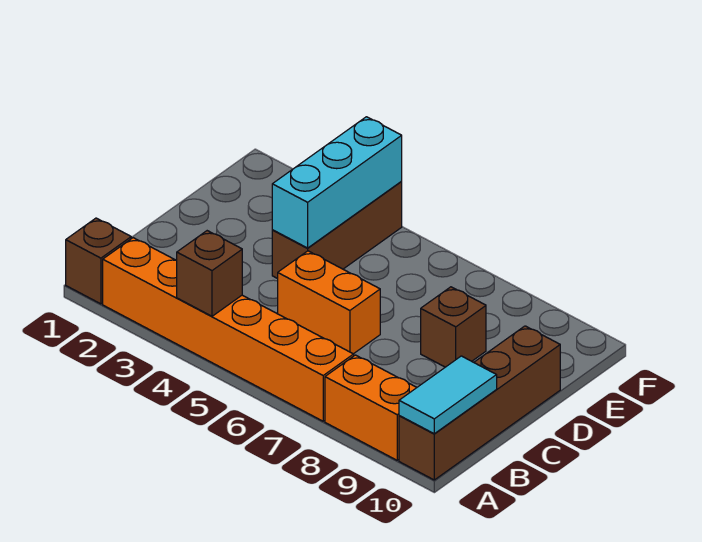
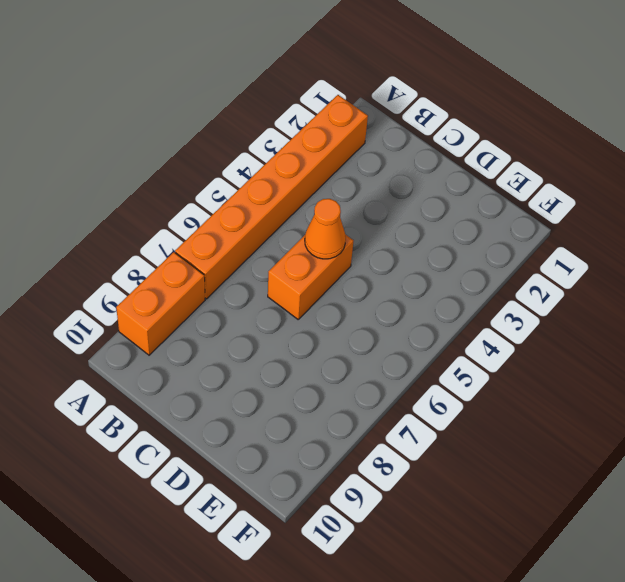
orange 1x1 cone [305,199,346,259] -> none
none -> brown 1x1 brick [66,218,131,304]
none -> brown 1x4 brick [399,326,560,480]

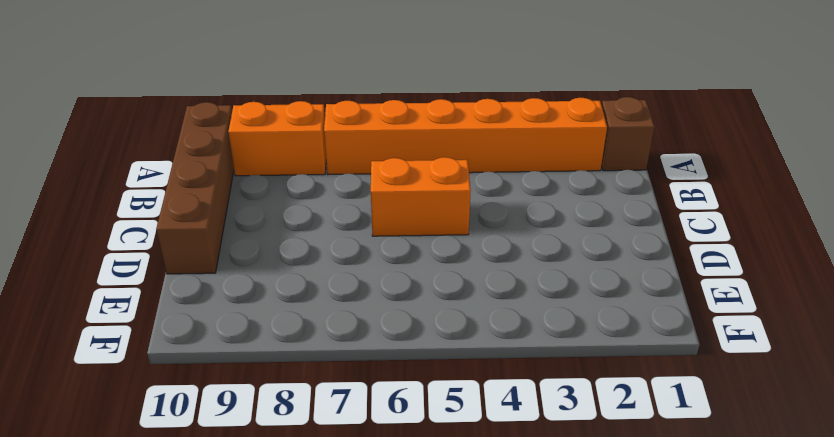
none -> brown 1x3 brick [272,181,402,279]
none -> brown 1x1 brick [421,287,486,367]

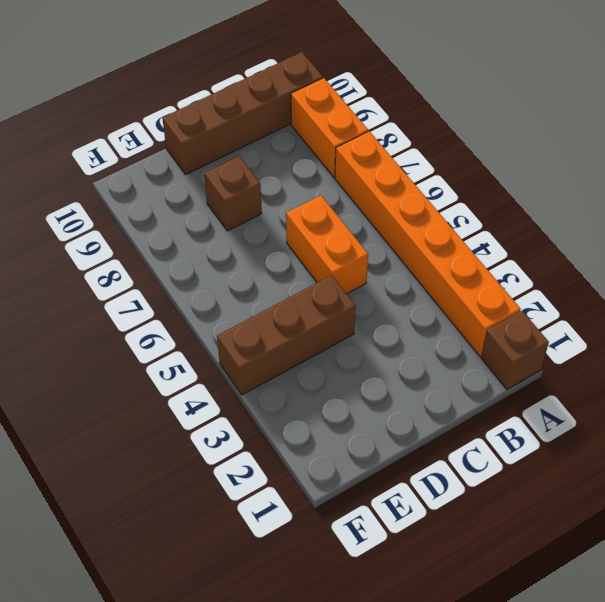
none -> brown 1x1 brick [177,231,242,316]
none -> cyan 1x2 tile [399,356,497,434]

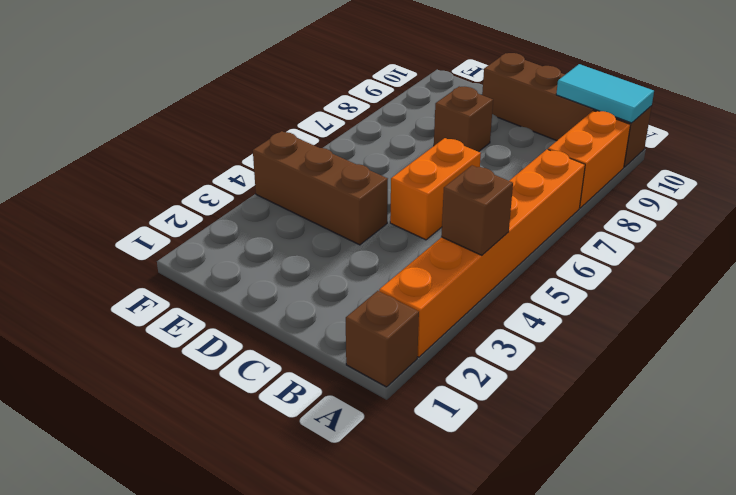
none -> cyan 1x3 brick [272,117,402,248]

